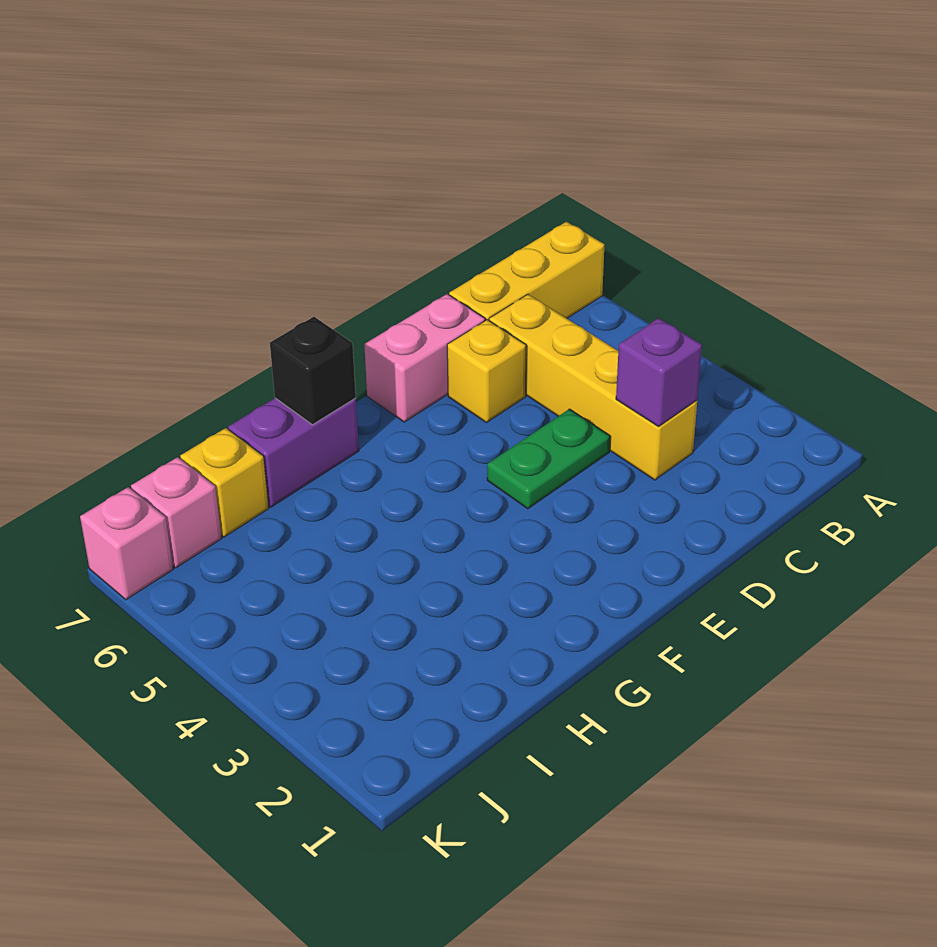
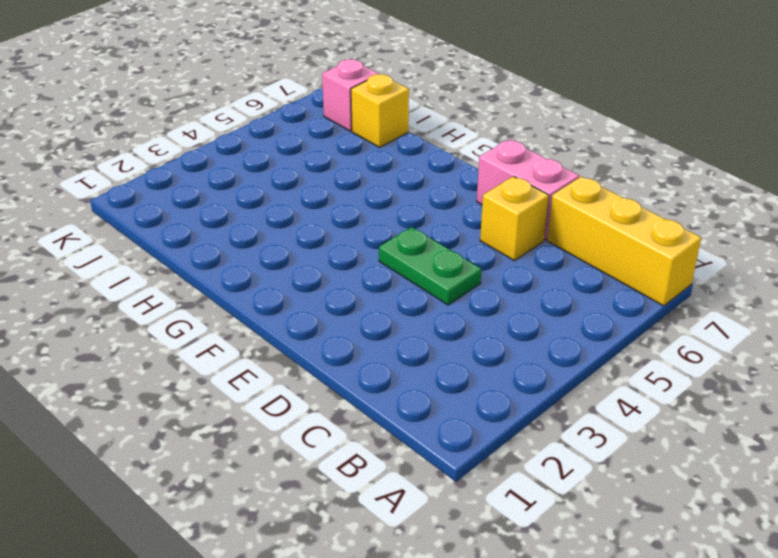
none -> yellow 1x4 brick [489,294,697,480]
none -> purple 1x2 brick [228,398,359,507]

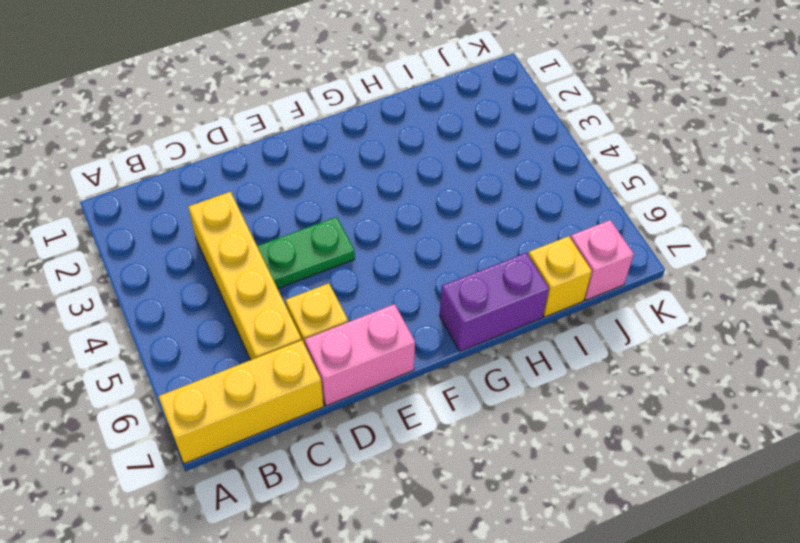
none -> pink 1x1 brick [80,487,173,600]
none -> purple 1x1 brick [616,318,702,427]

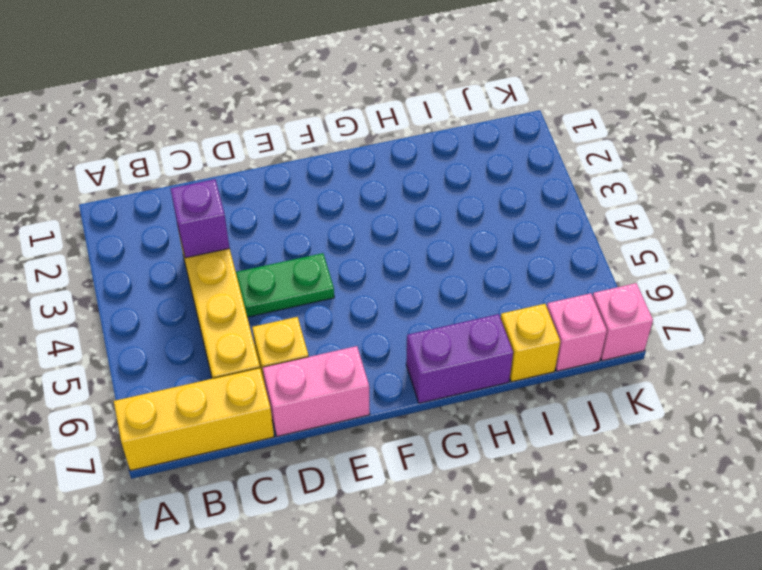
none -> black 1x1 brick [270,317,356,425]

